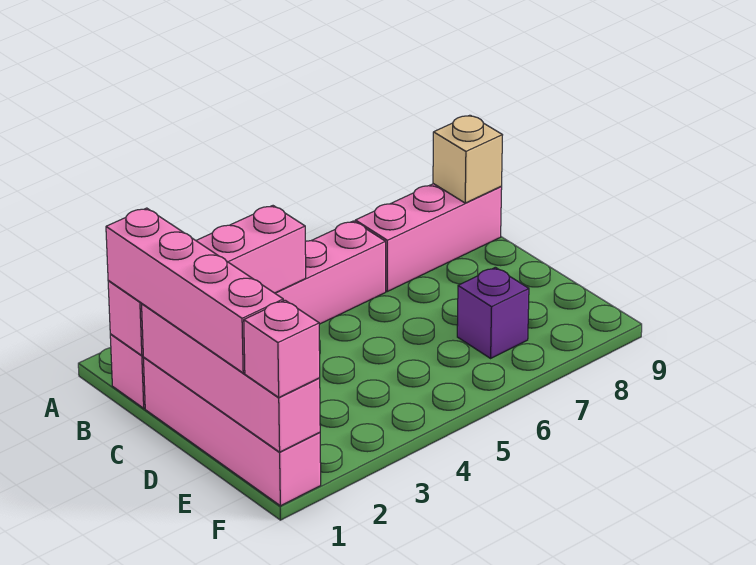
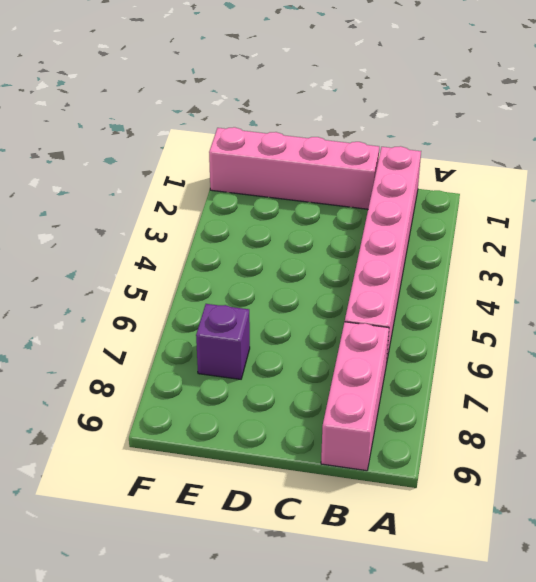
none -> pink 1x4 brick [108,206,306,356]
none -> tan 1x1 brick [433,115,502,203]

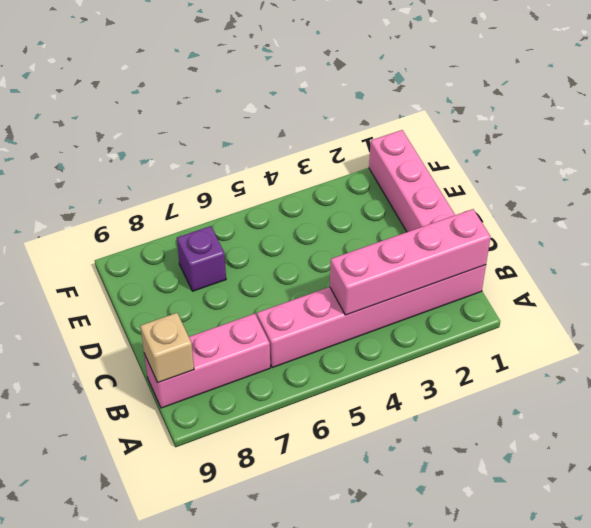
none -> pink 1x4 brick [142,304,320,452]
none -> pink 1x4 brick [106,208,283,373]

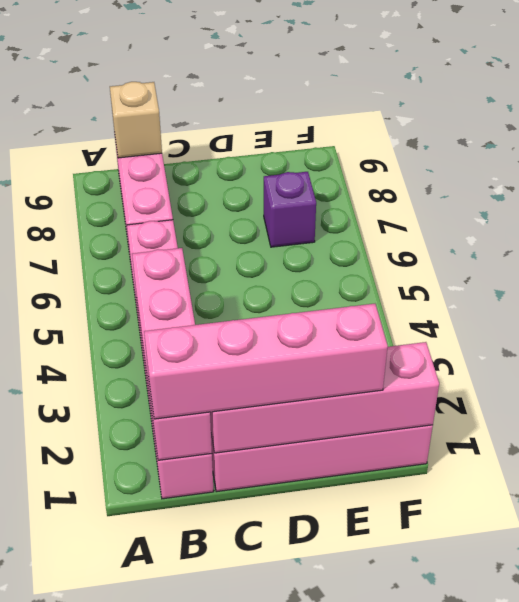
none -> pink 1x1 brick [244,300,320,397]

